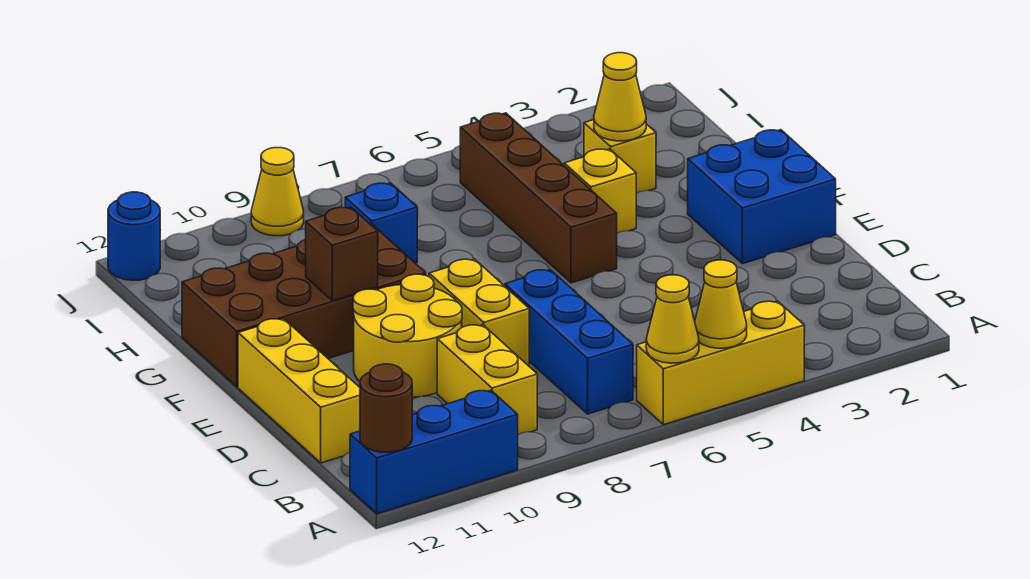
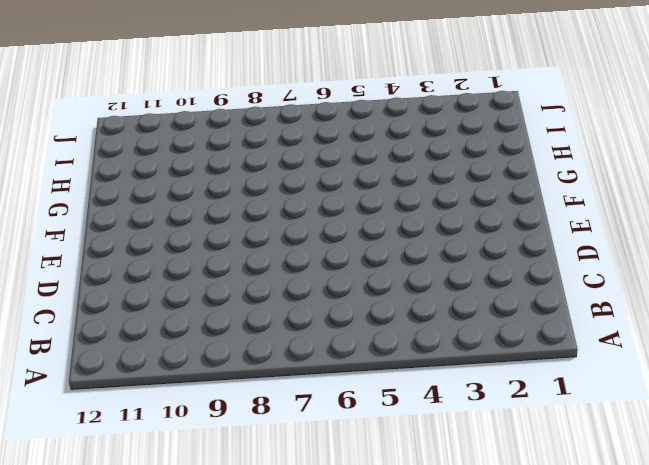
none -> yellow 1x3 brick [637,301,804,425]
none -> blue 1x3 brick [350,390,518,514]
none -> blue 1x3 brick [505,270,633,414]

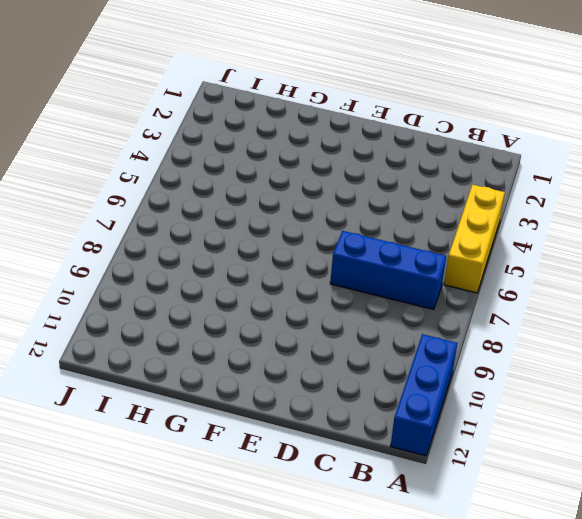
none -> yellow 1x2 brick [437,325,537,434]
none -> yellow 1x3 brick [238,319,360,463]
none -> yellow 1x2 brick [429,259,529,365]

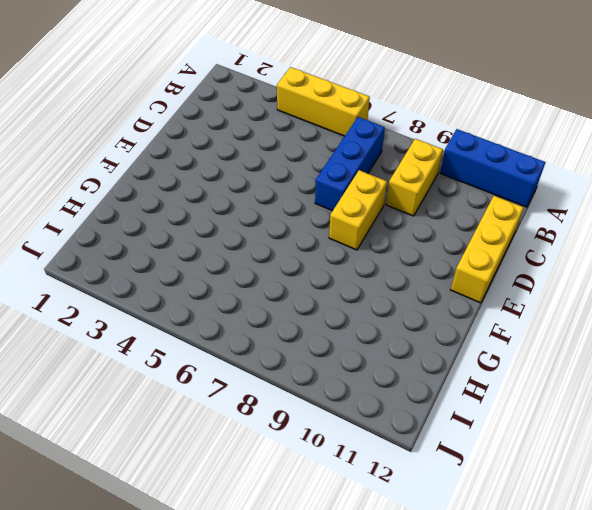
none -> yellow 2x2 round brick [353,274,462,397]
none -> blue 2x2 brick [688,130,836,264]
none -> brown 1x4 brick [460,113,617,283]

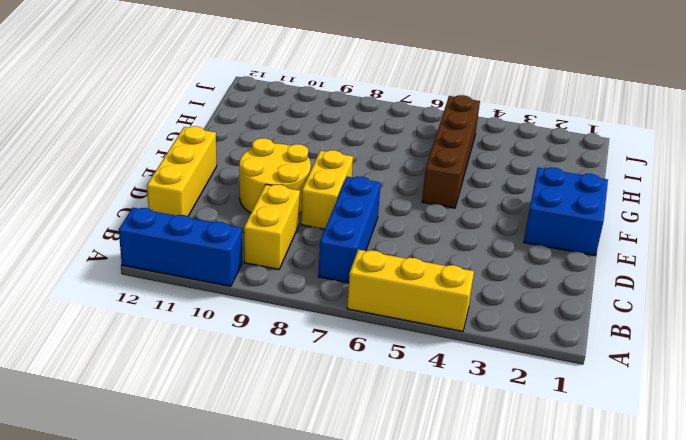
none -> brown 2x4 brick [182,223,426,387]
none -> yellow 1x1 brick [564,149,636,233]
none -> yellow 1x1 brick [584,120,656,193]

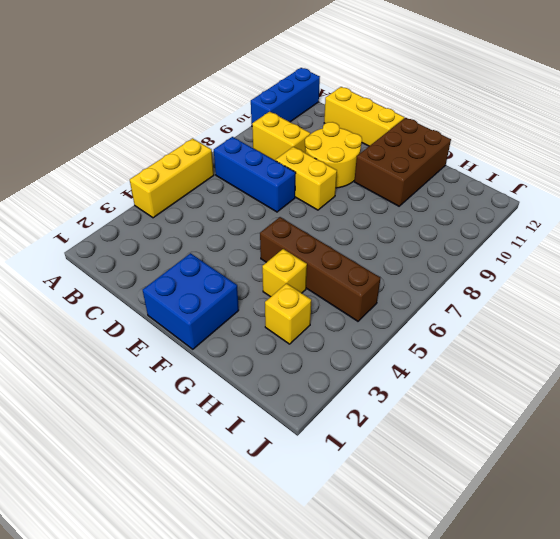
brown 2x3 brick [354,118,451,206] -> brown 2x4 brick [182,223,426,387]
none -> blue 1x1 brick [345,183,417,263]
none -> yellow 1x1 cone [251,148,304,236]
none -> blue 1x1 round brick [108,192,160,280]

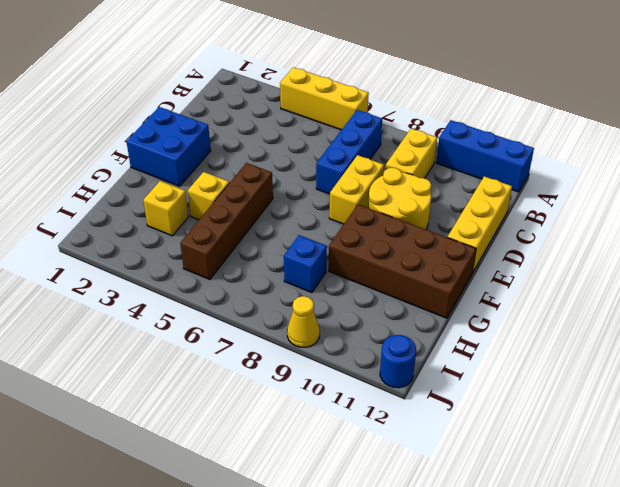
none -> yellow 1x1 cone [695,260,747,348]
none -> yellow 1x1 cone [646,275,699,363]
none -> brown 1x1 round brick [360,364,412,452]

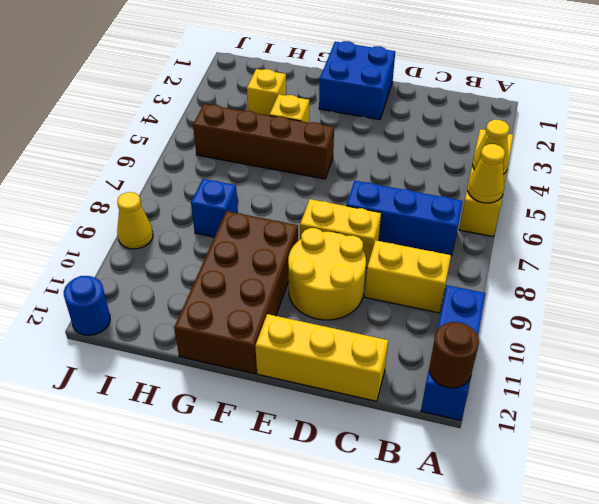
none -> brown 1x1 brick [306,207,378,301]
none -> yellow 1x1 cone [594,53,646,141]

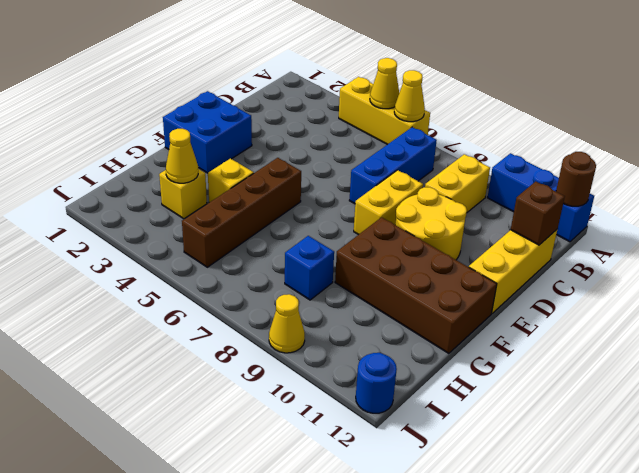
brown 1x1 brick [511,181,565,245] -> brown 1x1 brick moved to [306,207,378,301]

